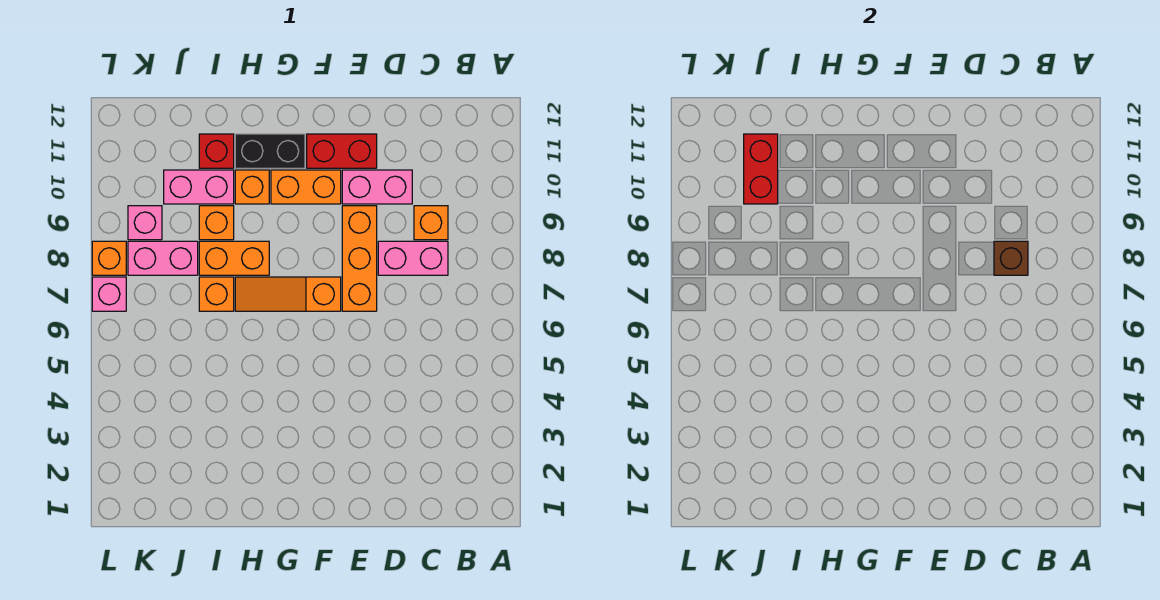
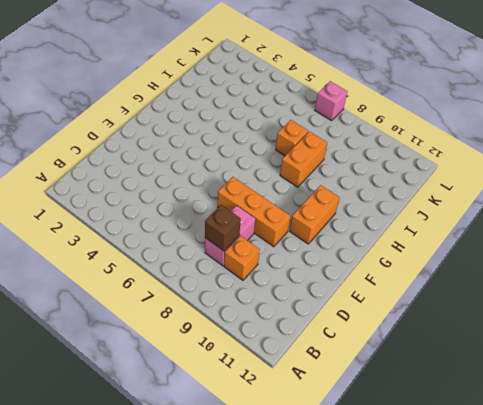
none -> pink 1x2 brick [342,170,412,204]
none -> red 1x2 brick [307,134,377,168]
none -> orange 1x3 slope [235,277,341,311]

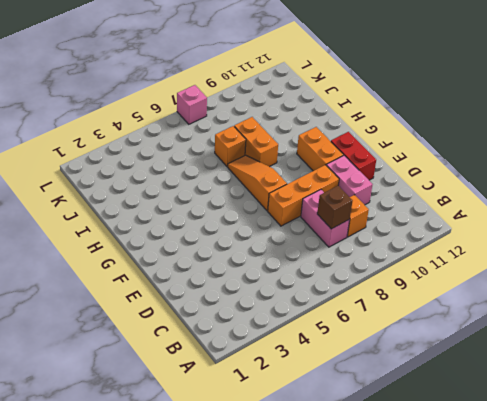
none -> black 1x2 brick [235,134,305,168]
none -> orange 1x1 brick [235,170,269,204]
none -> orange 1x1 brick [199,206,234,240]

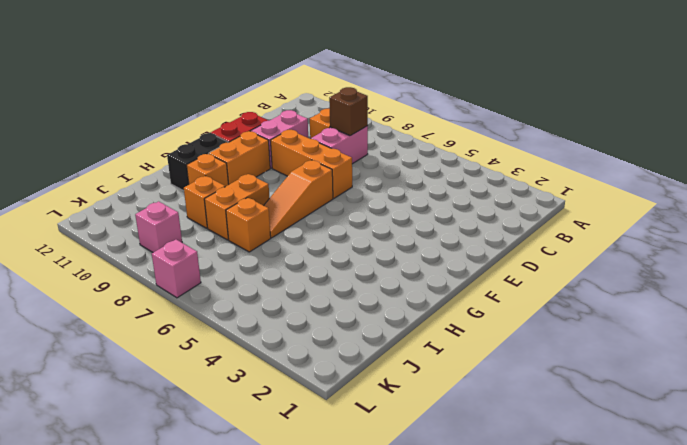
none -> pink 1x2 brick [164,170,234,204]
none -> red 1x1 brick [199,134,234,168]
none -> pink 1x2 brick [128,241,198,275]

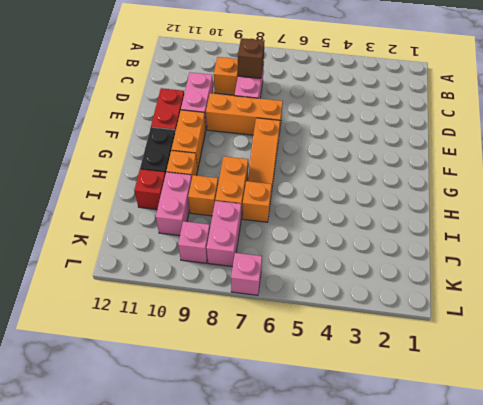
none -> orange 1x1 brick [92,241,126,275]
none -> red 1x2 brick [744,134,778,204]

